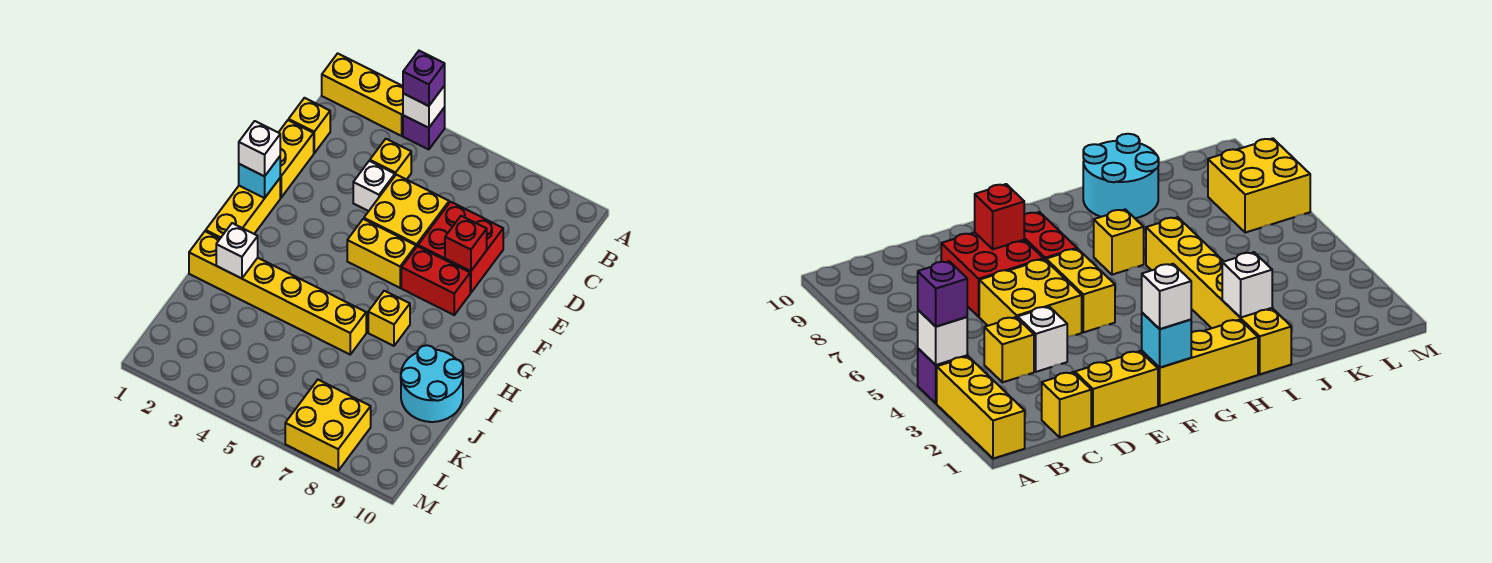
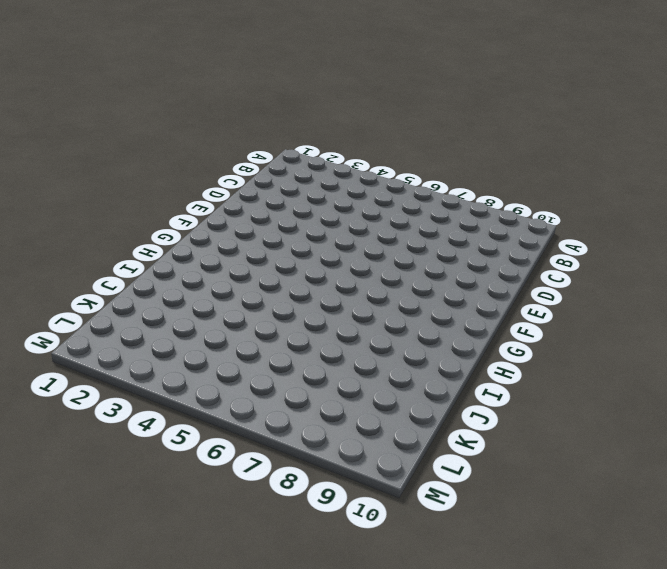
none -> yellow 1x3 brick [322,53,403,136]
none -> purple 1x1 brick [403,107,445,150]
none -> yellow 1x1 brick [289,98,330,153]

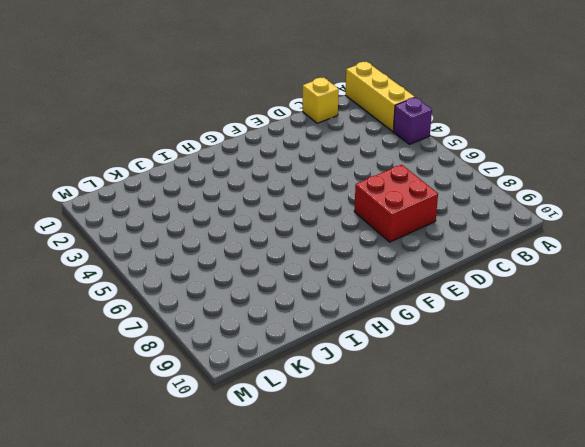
none -> yellow 1x1 brick [370,139,411,180]
none -> yellow 1x2 brick [278,120,314,198]
none -> white 1x1 brick [353,161,395,211]

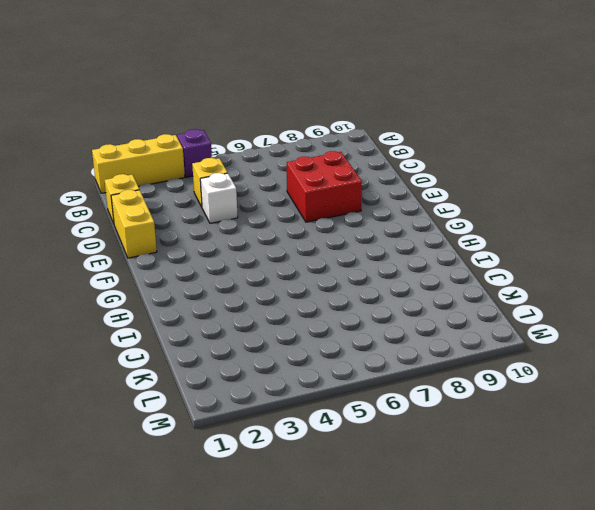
none -> yellow 2x2 brick [364,175,449,247]
none -> yellow 1x3 brick [206,178,280,238]
none -> yellow 1x2 brick [347,219,416,288]

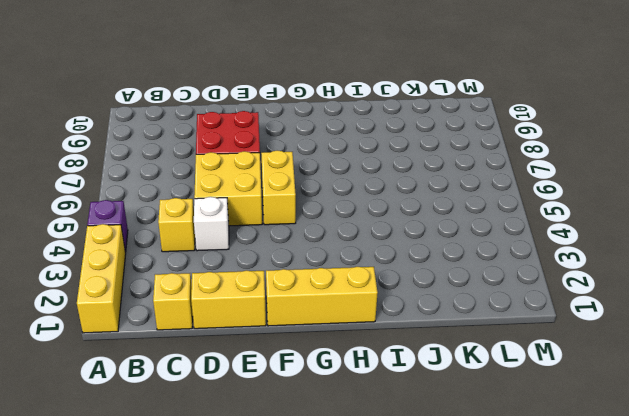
none -> red 1x2 brick [401,246,470,315]
none -> yellow 1x1 brick [368,291,410,346]
none -> yellow 1x6 brick [189,231,366,354]

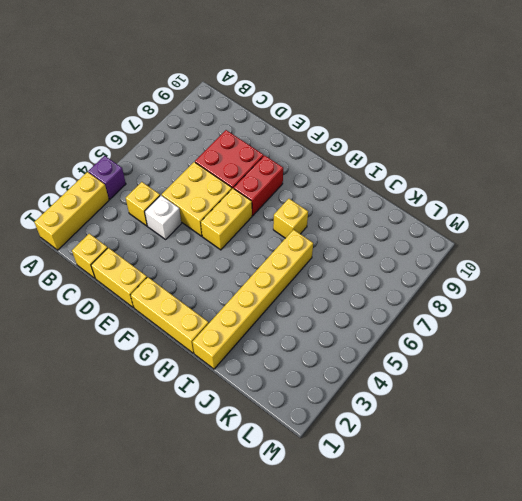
none -> cyan 2x2 round brick [401,345,463,422]
none -> yellow 2x2 brick [285,380,371,471]
none -> white 1x1 brick [403,86,445,128]

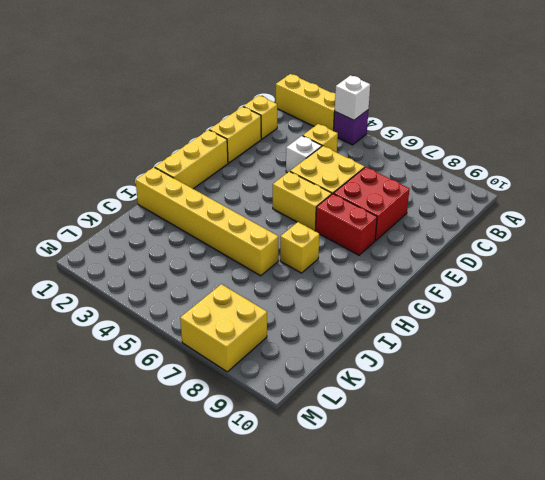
none -> cyan 2x2 round brick [401,345,463,422]
none -> red 1x1 brick [445,216,487,271]
none -> cyan 1x1 brick [239,157,280,198]

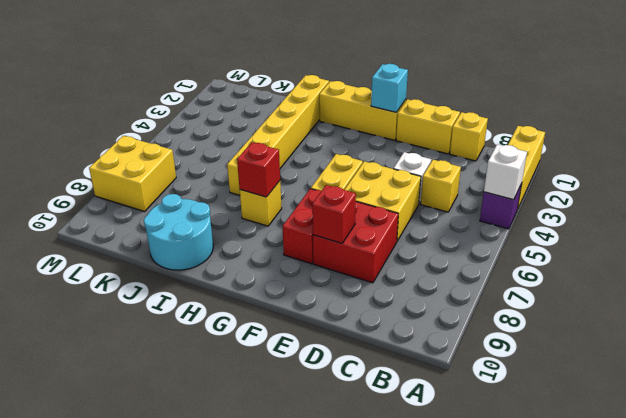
red 1x1 brick [237,142,280,197] -> none
none -> white 1x1 brick [216,223,258,279]
none -> purple 1x1 brick [403,51,445,106]
none -> white 1x1 brick [239,121,280,176]

